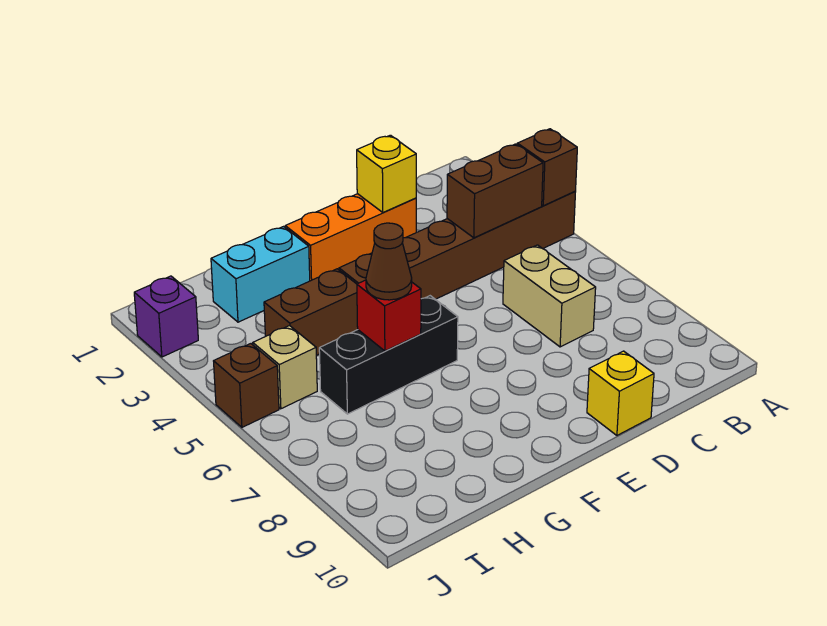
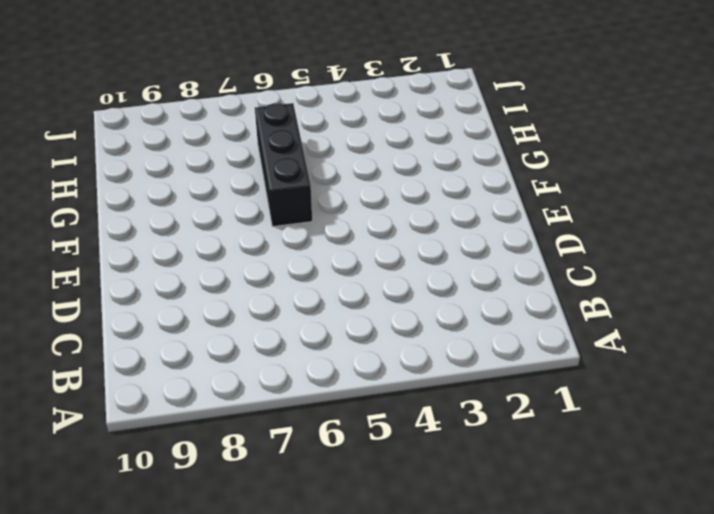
none -> brown 1x6 brick [339,191,575,299]
none -> tan 1x2 brick [503,245,596,347]
none -> orange 1x3 brick [285,194,416,281]

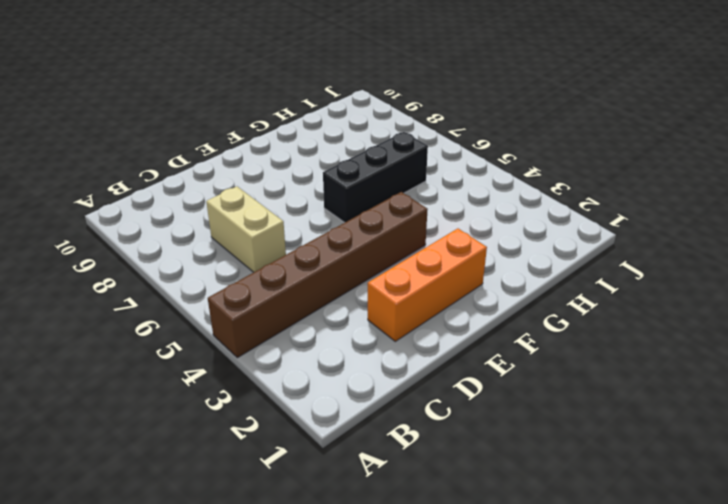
none -> yellow 1x1 brick [587,351,654,435]
none -> cyan 1x2 brick [211,227,310,322]
none -> brown 1x2 brick [264,269,358,356]

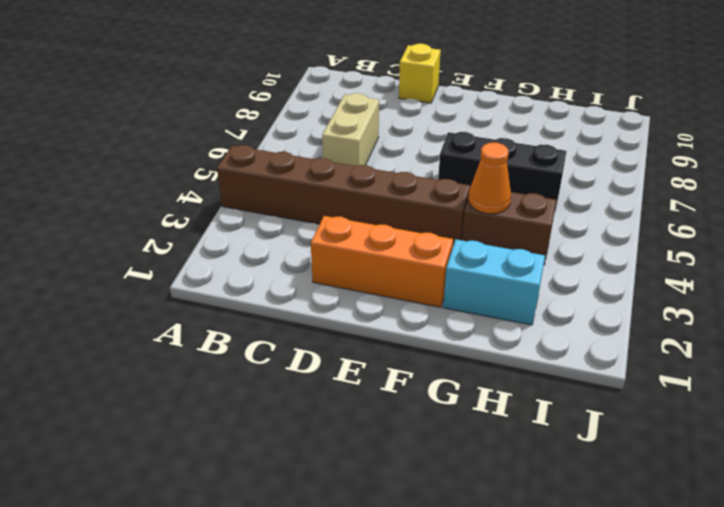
orange 1x1 cone [469,143,511,214] -> none
none -> tan 1x1 brick [253,326,317,409]
none -> purple 1x1 brick [134,276,198,357]
none -> brown 1x1 brick [214,344,279,427]

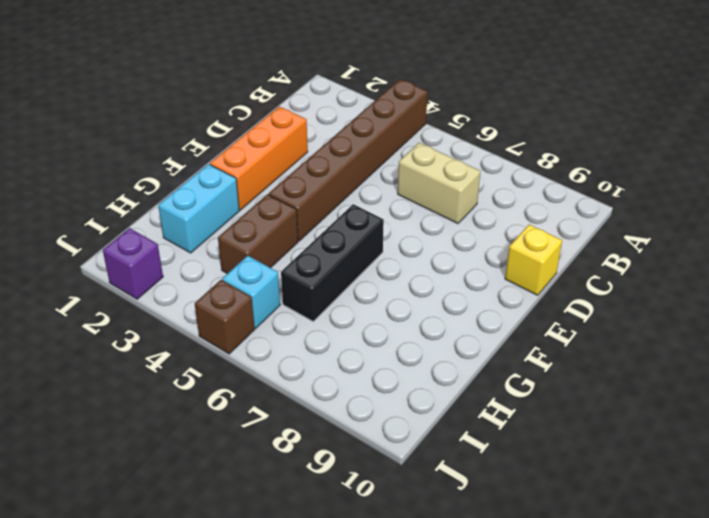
cyan 1x1 brick [222,256,280,328] -> tan 1x1 brick [253,326,317,409]
none -> brown 1x1 brick [517,129,577,206]
none -> brown 1x2 brick [447,144,543,238]
none -> yellow 1x1 brick [357,135,416,212]

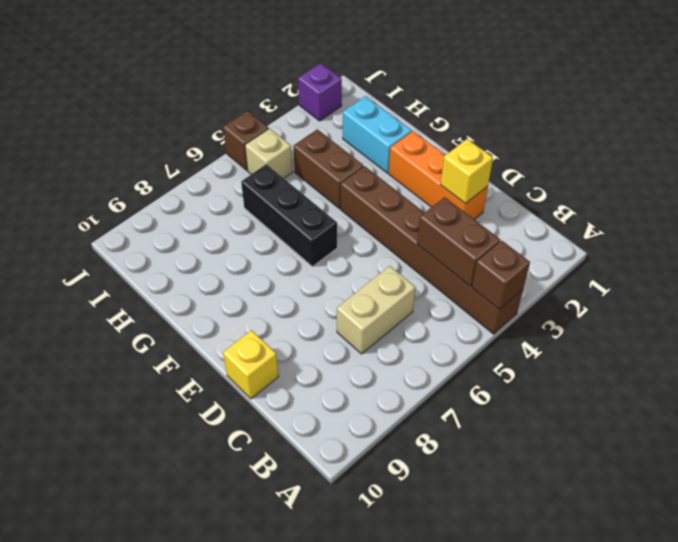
none -> red 1x1 brick [357,280,421,351]
none -> brown 1x1 cone [366,223,412,300]

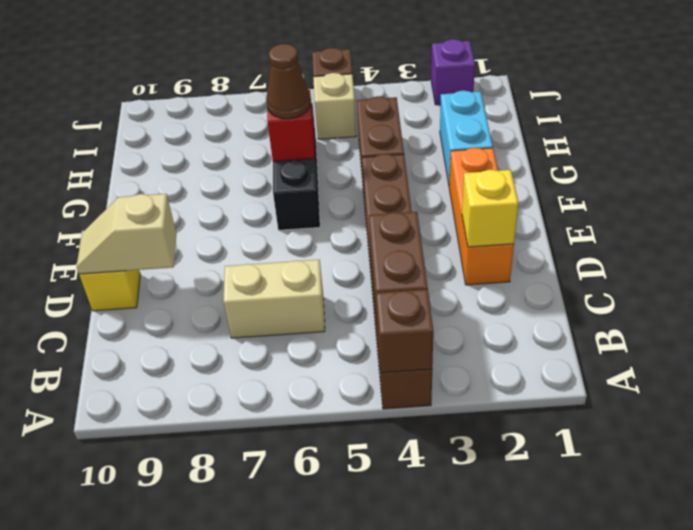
tan 1x2 slope [76,194,176,274] -> none

